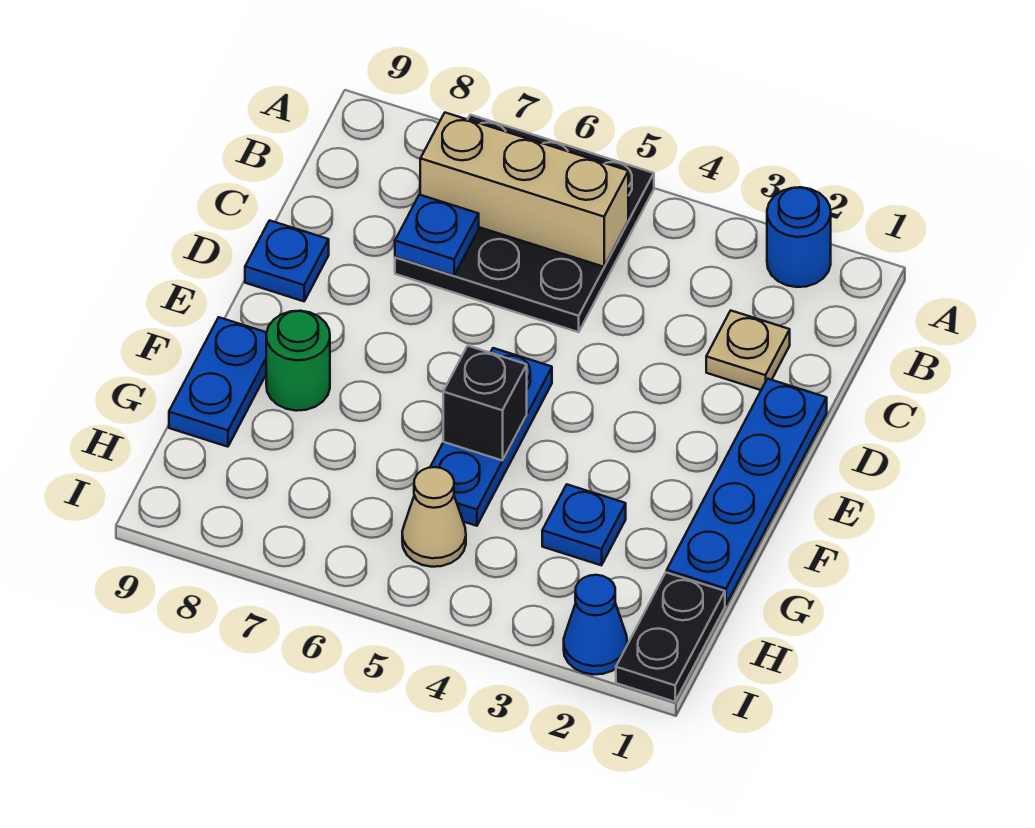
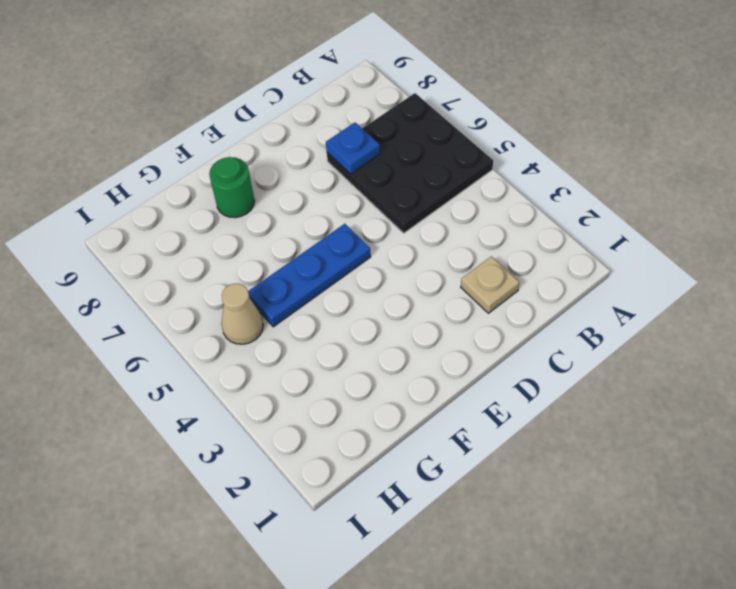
none -> blue 1x1 round brick [767,187,831,287]
none -> blue 1x4 plate [667,379,827,605]
none -> blue 1x1 plate [245,220,329,301]

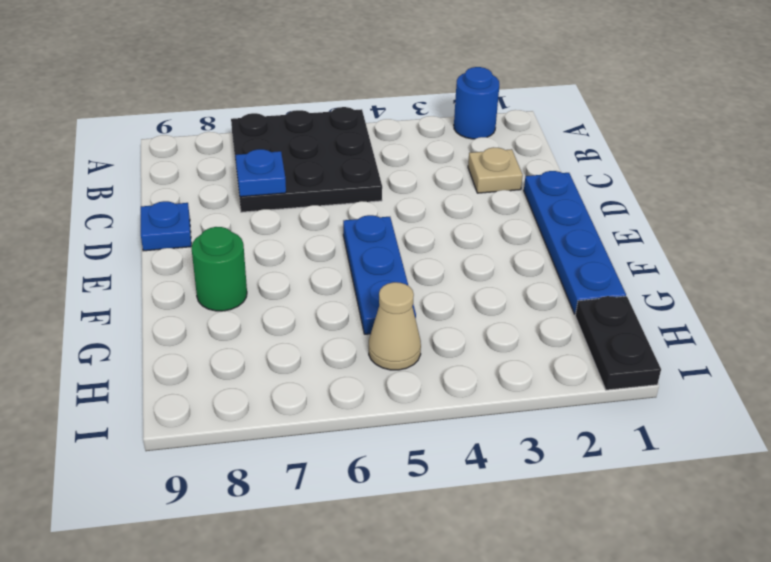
none -> blue 1x2 plate [169,317,267,447]
none -> blue 1x1 plate [542,485,626,565]
none -> blue 1x1 cone [564,575,627,675]

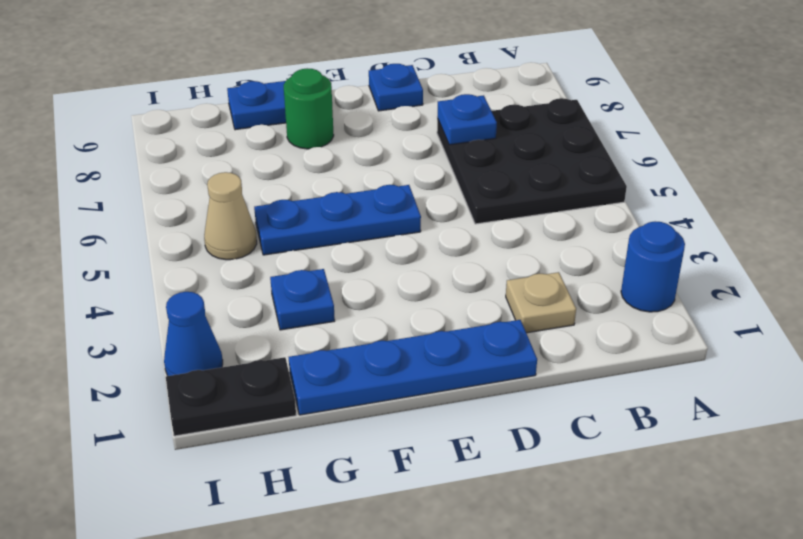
none -> tan 1x3 brick [420,113,628,267]
none -> black 1x1 brick [443,346,527,461]

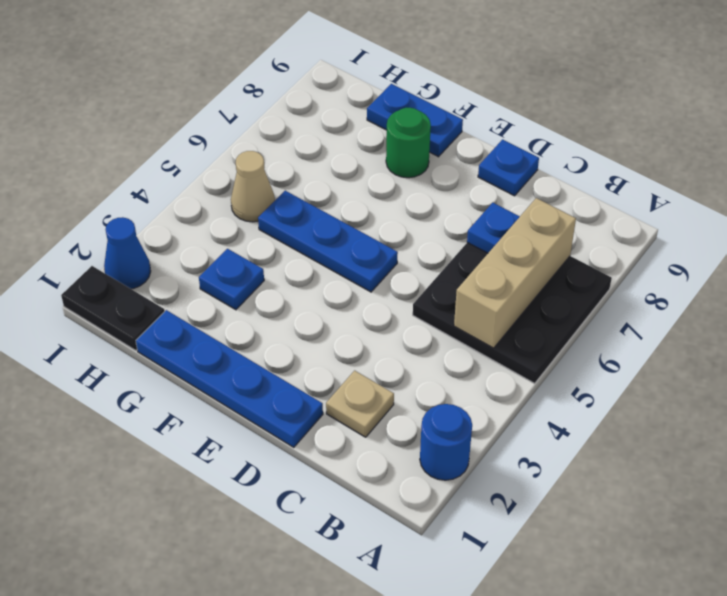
none -> black 1x1 brick [443,346,527,461]

